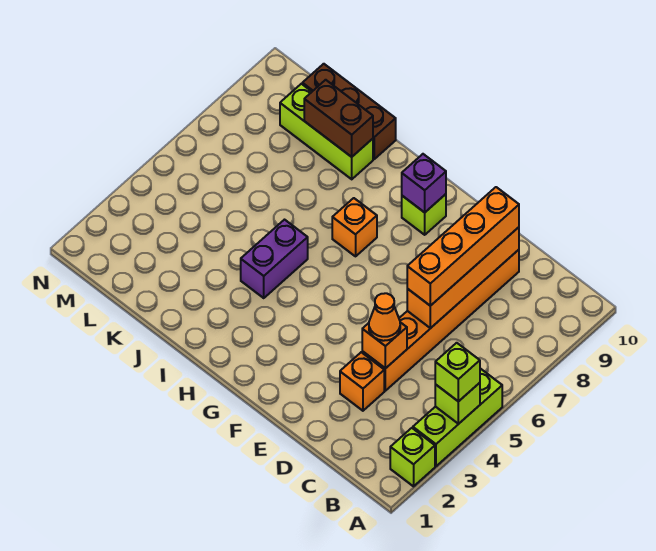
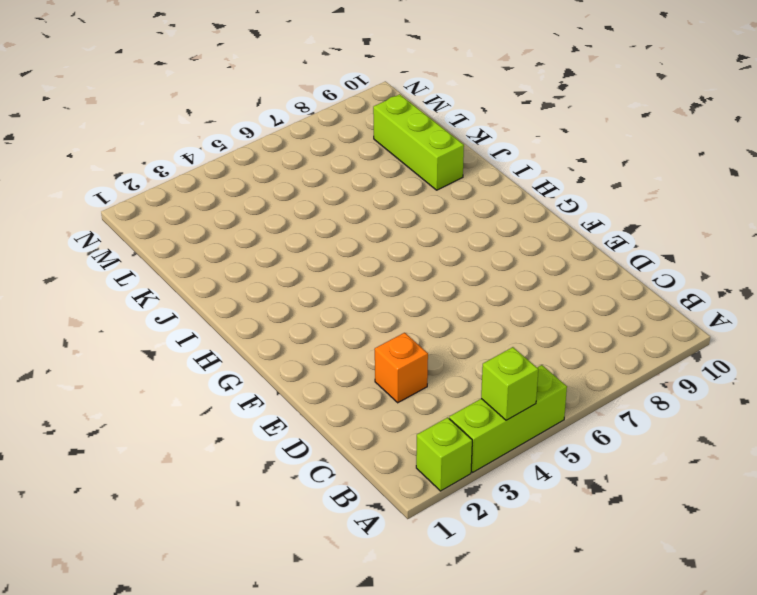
none -> orange 1x6 brick [362,250,519,391]
none -> lime 1x1 brick [402,194,446,235]
none -> orange 1x1 brick [332,198,377,256]

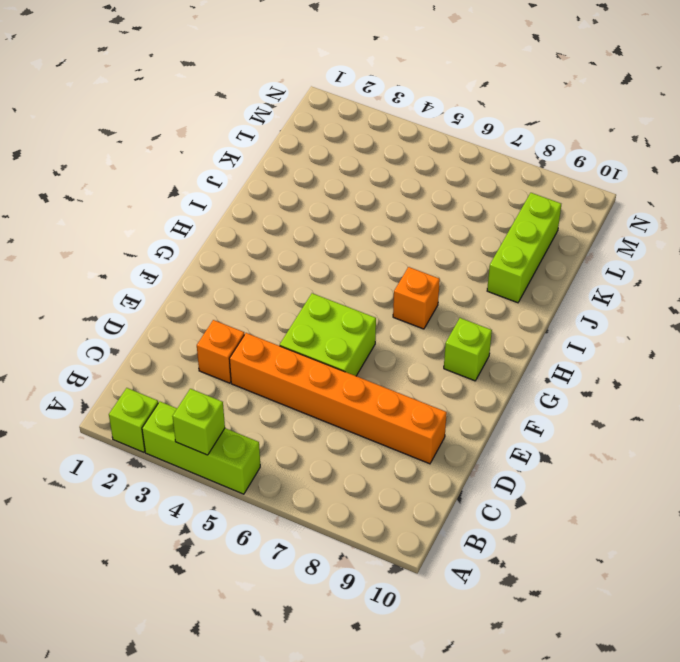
lime 2x2 brick [280,293,376,376] -> none
none -> purple 1x2 brick [241,220,308,298]
none -> brown 1x3 brick [302,64,396,159]
none -> orange 1x1 brick [362,322,407,369]

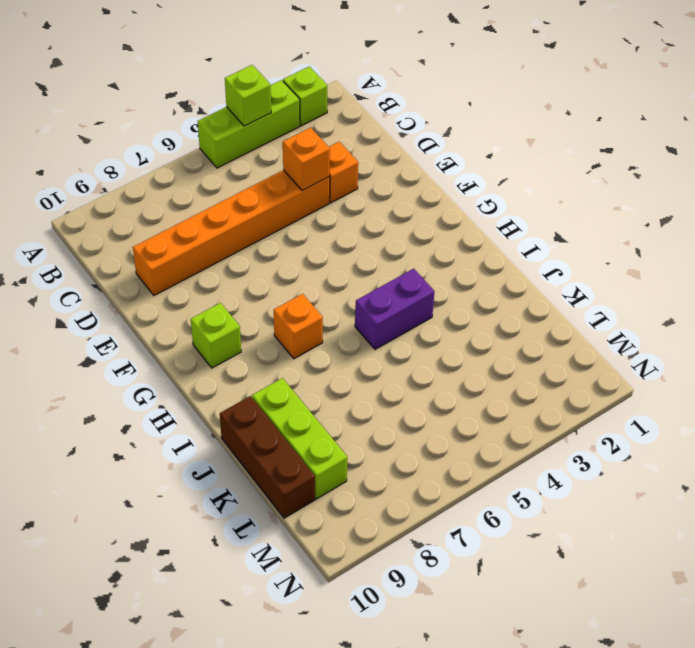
none -> orange 1x4 brick [407,227,519,328]
none -> purple 1x1 brick [402,154,446,212]
none -> brown 1x2 brick [304,80,373,157]

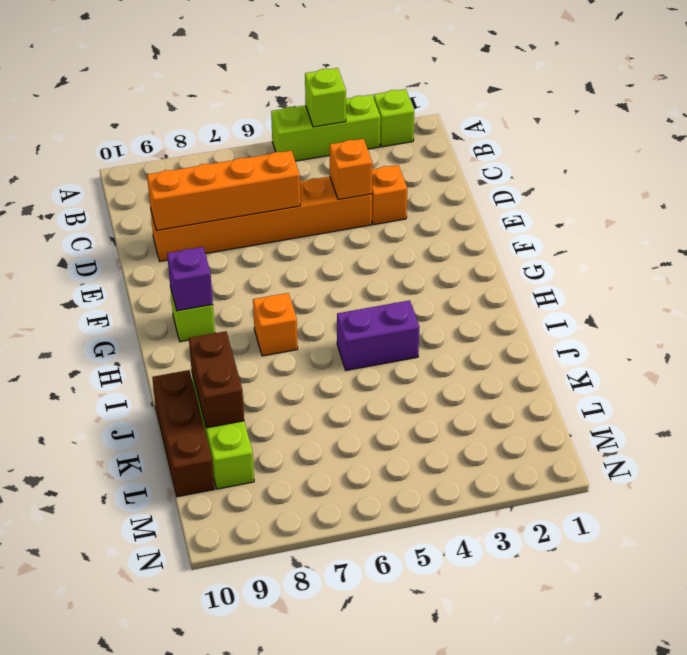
none -> lime 1x1 brick [435,343,480,402]
none -> orange 1x1 cone [369,293,400,341]
none -> orange 1x4 brick [407,187,519,306]

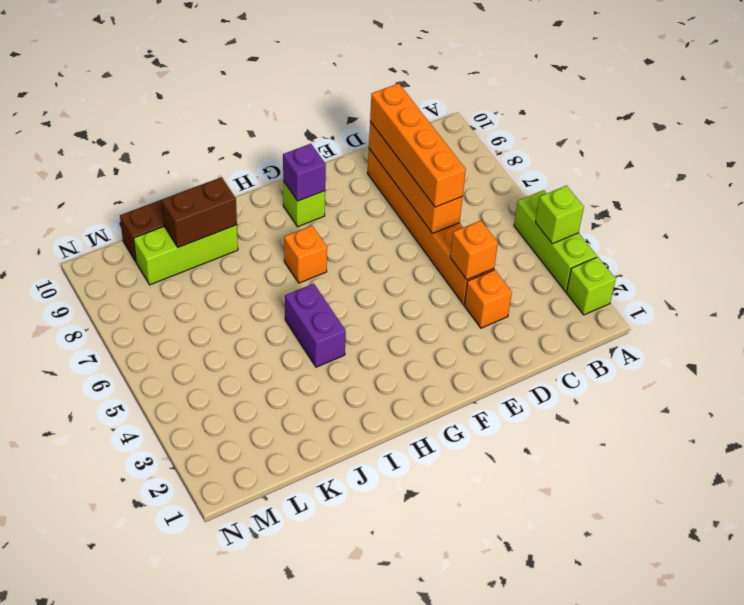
none -> lime 1x1 brick [435,343,480,402]
none -> orange 1x1 cone [369,293,400,341]

